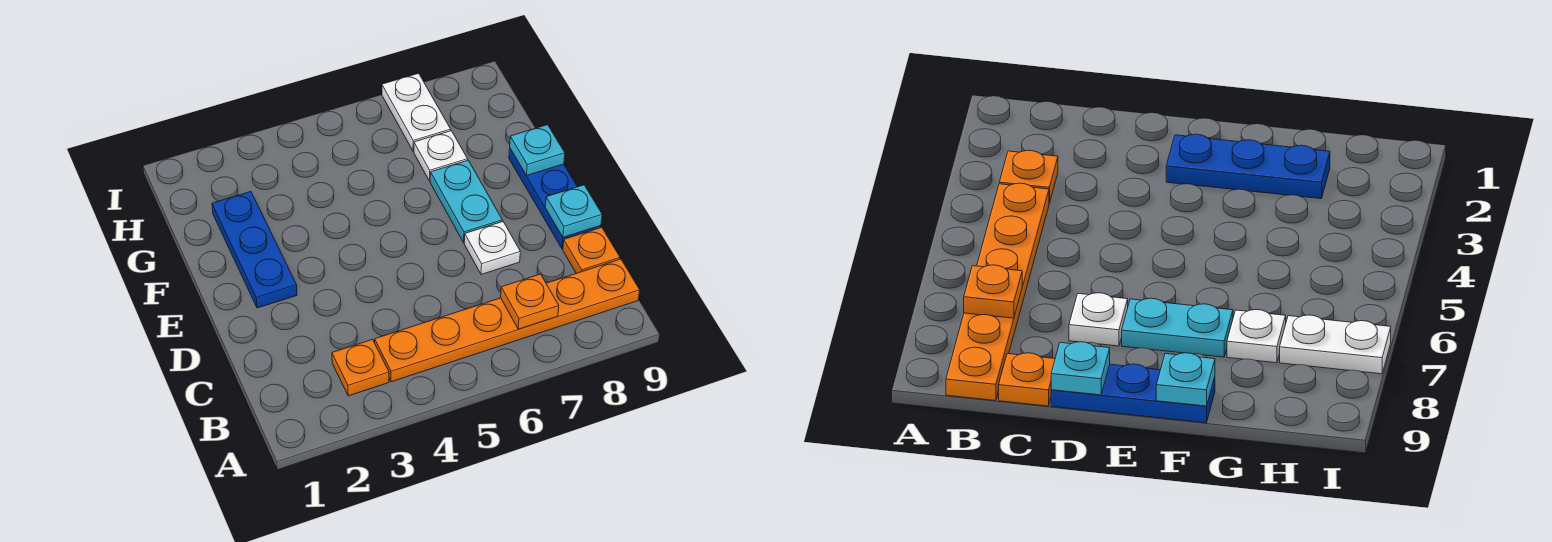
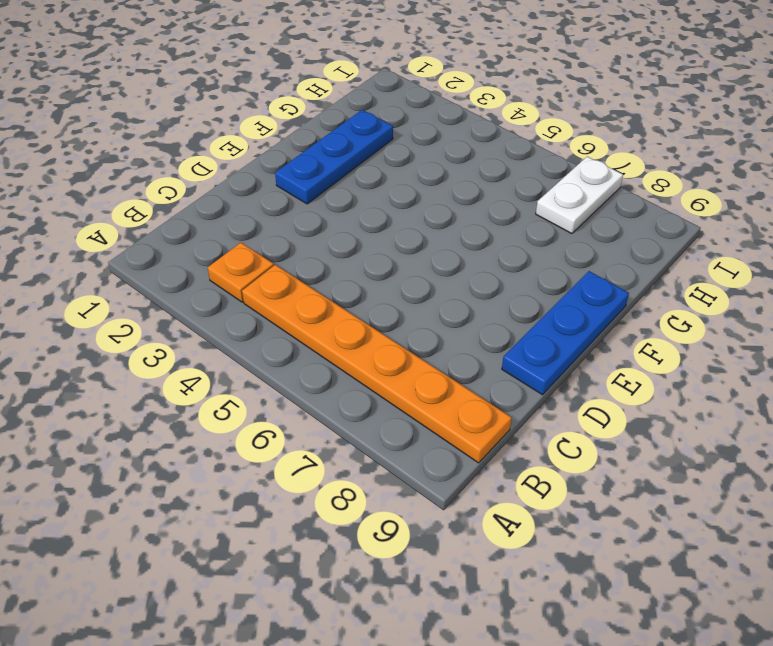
none -> orange 1x1 plate [563,227,620,273]
none -> white 1x1 plate [464,221,520,275]
none -> cyan 1x2 plate [430,160,502,243]

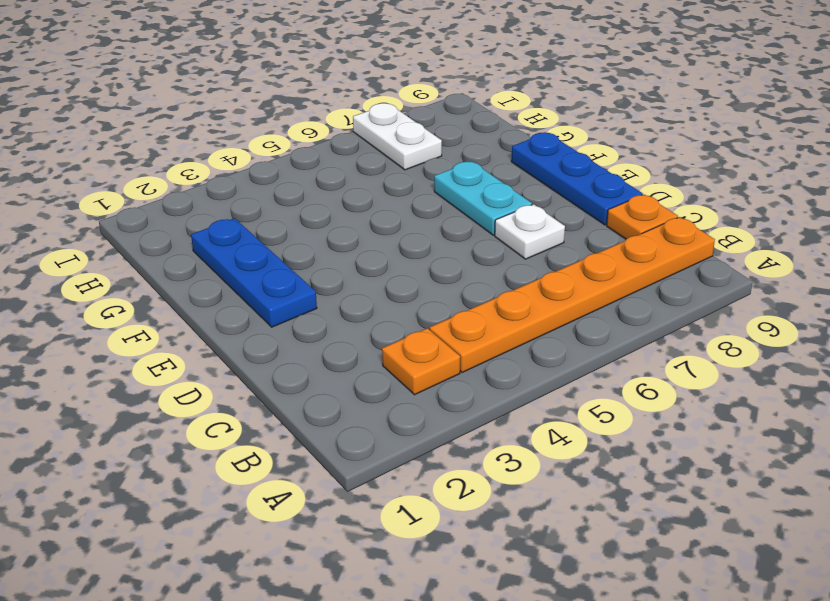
none -> white 1x1 plate [414,131,468,181]
none -> orange 1x1 plate [501,274,559,329]
none -> cyan 1x1 plate [545,185,602,237]

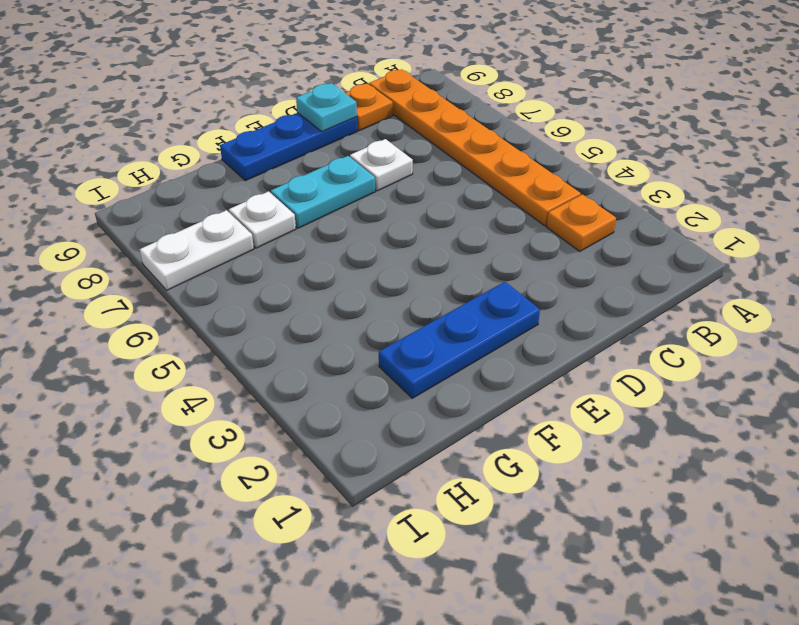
none -> orange 1x1 plate [501,274,559,329]
none -> cyan 1x1 plate [510,125,565,176]

